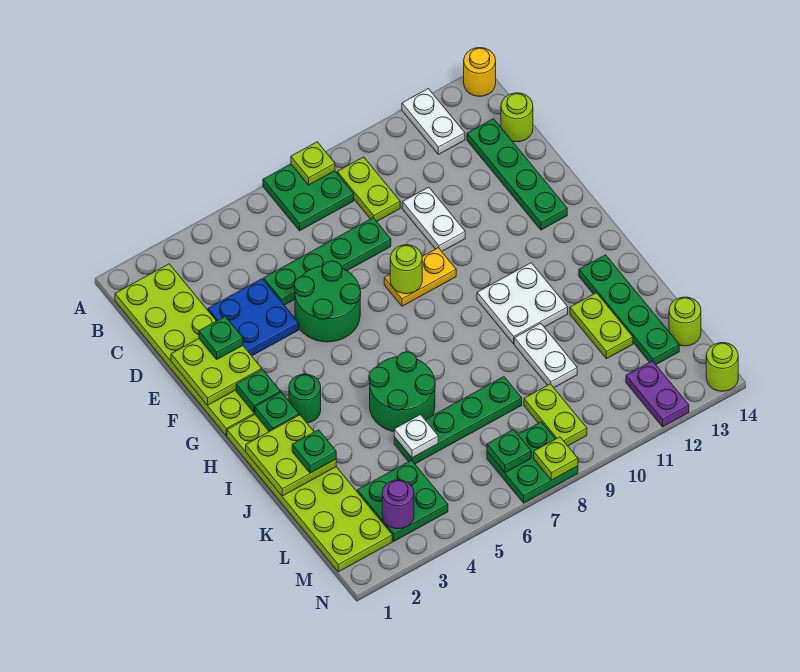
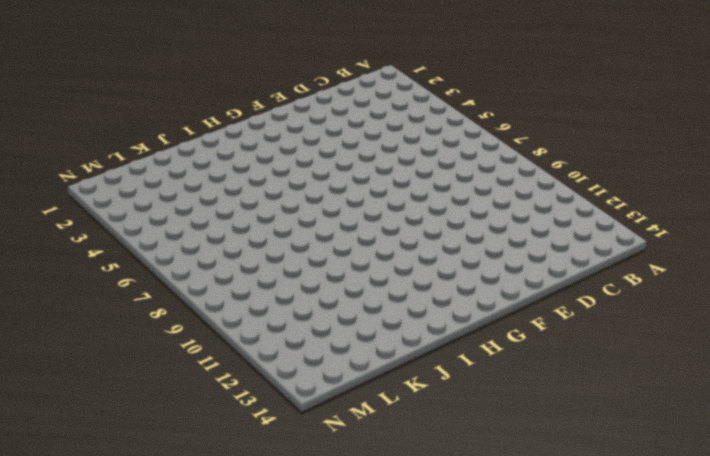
none -> green 2x2 plate [263,164,354,231]
none -> white 1x2 plate [402,89,465,155]
none -> yellow 1x1 round brick [464,48,496,96]
none -> lime 2x6 plate [115,264,255,436]

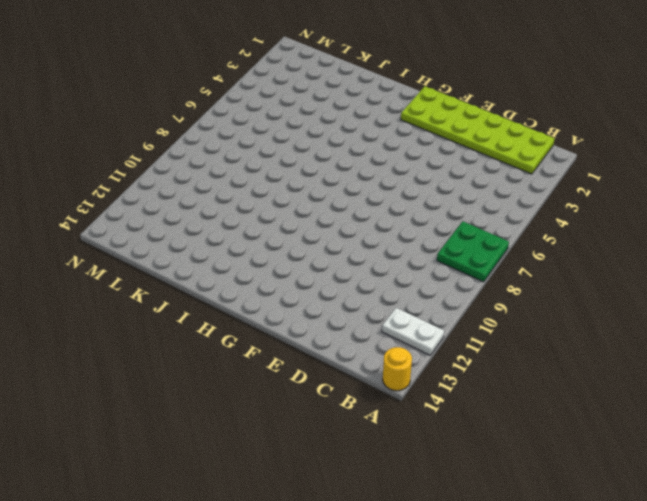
none -> lime 1x2 plate [337,157,400,221]
none -> green 1x4 plate [467,119,567,230]
none -> lime 1x1 round brick [501,93,533,142]
none -> blue 2x2 plate [208,279,299,356]

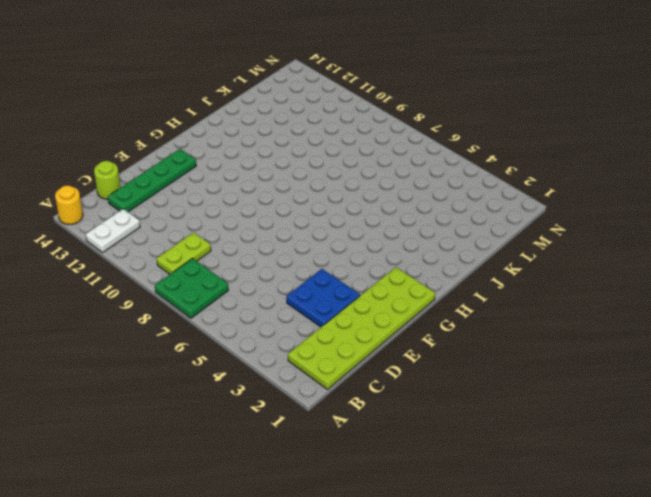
none -> green 1x4 plate [264,218,391,305]
none -> white 1x2 plate [402,187,465,251]
none -> green 2x2 round brick [294,261,361,342]
none -> yellow 1x2 plate [384,248,456,306]

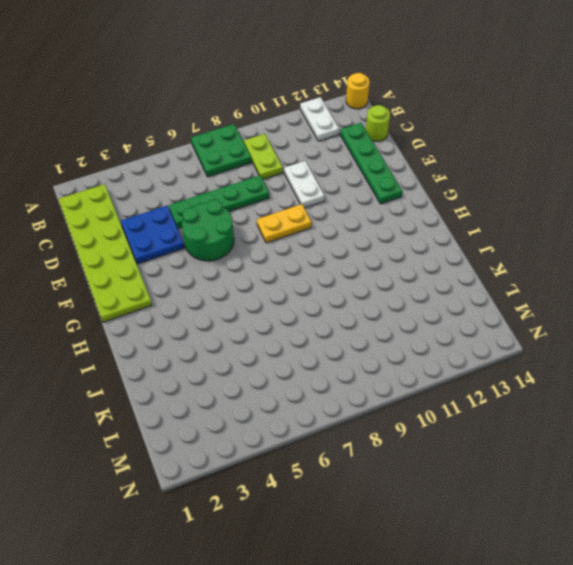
none -> lime 2x6 plate [227,415,392,572]
none -> green 1x1 round brick [289,374,321,423]
none -> white 2x2 plate [477,263,568,344]
none -> green 2x2 round brick [369,352,435,432]

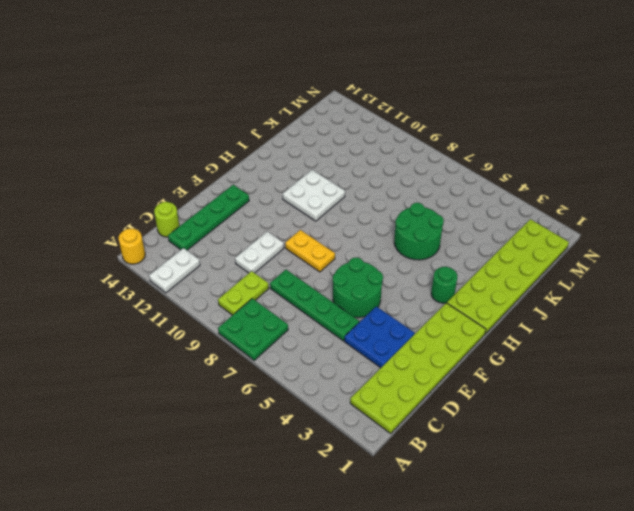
none -> green 1x4 plate [579,255,679,364]
none -> white 1x2 plate [514,323,577,388]
none -> lime 1x2 plate [570,293,633,359]
none -> green 1x4 plate [394,377,522,464]

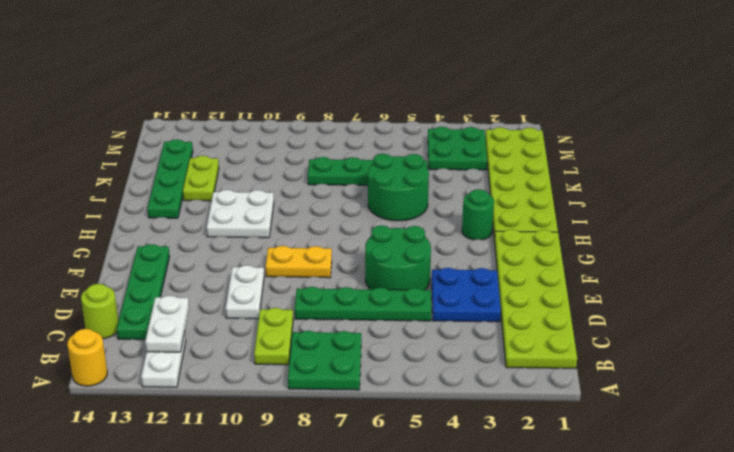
white 1x2 plate [145,296,189,352] -> white 1x2 plate moved to [514,323,577,388]
none -> lime 1x2 plate [524,384,587,446]
none -> lime 1x1 round brick [669,297,701,346]
none -> green 2x2 plate [487,422,578,503]
none -> purple 1x2 plate [626,361,689,427]

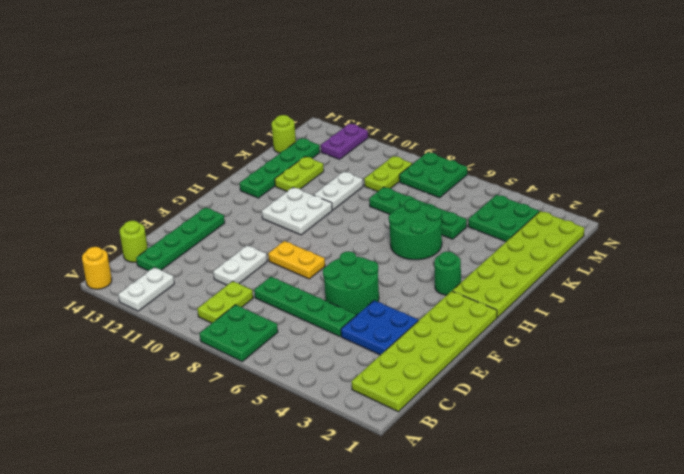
none -> lime 1x1 round brick [706,343,738,391]
none -> lime 1x1 plate [291,142,335,185]
none -> lime 2x2 plate [171,339,262,405]
none -> lime 1x1 round brick [390,245,422,294]

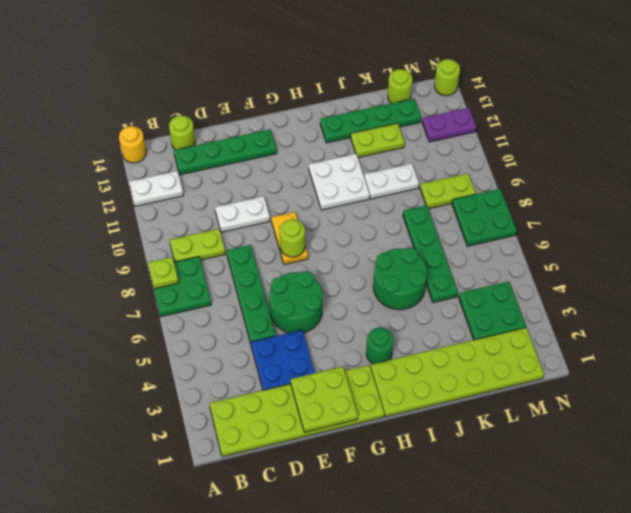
none -> green 1x1 plate [236,370,280,413]
none -> green 1x1 plate [255,392,299,432]
none -> lime 2x2 plate [246,415,336,496]
none -> white 1x1 plate [394,415,438,458]

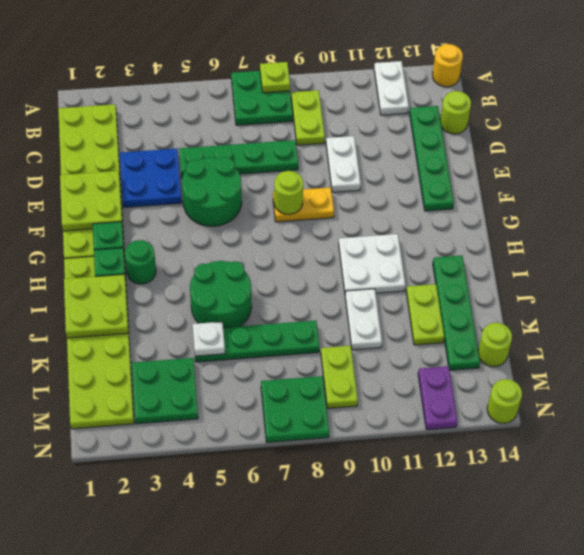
none -> purple 1x1 round brick [382,480,414,529]
none -> green 1x1 plate [487,430,531,473]
none -> lime 1x1 plate [534,437,578,480]
none -> green 1x1 plate [199,317,243,359]

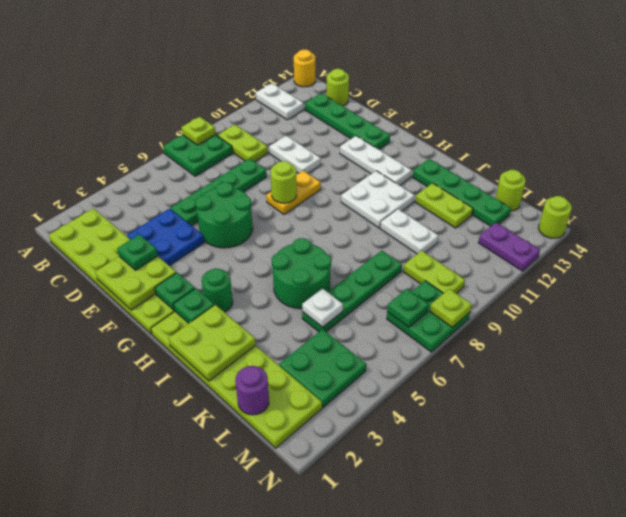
white 1x3 plate [340,136,412,185] -> none
purple 1x1 round brick [235,366,269,415] -> purple 1x1 round brick moved to [382,480,414,529]
none -> green 1x1 plate [292,430,336,473]

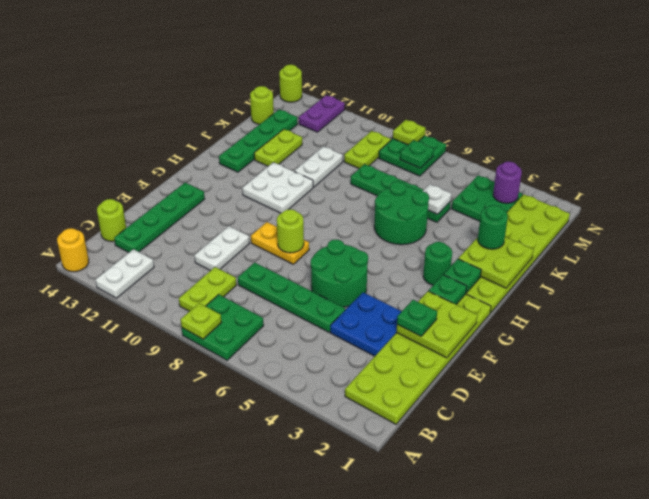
green 1x1 round brick [478,205,508,249] -> green 1x1 plate [292,430,336,473]

